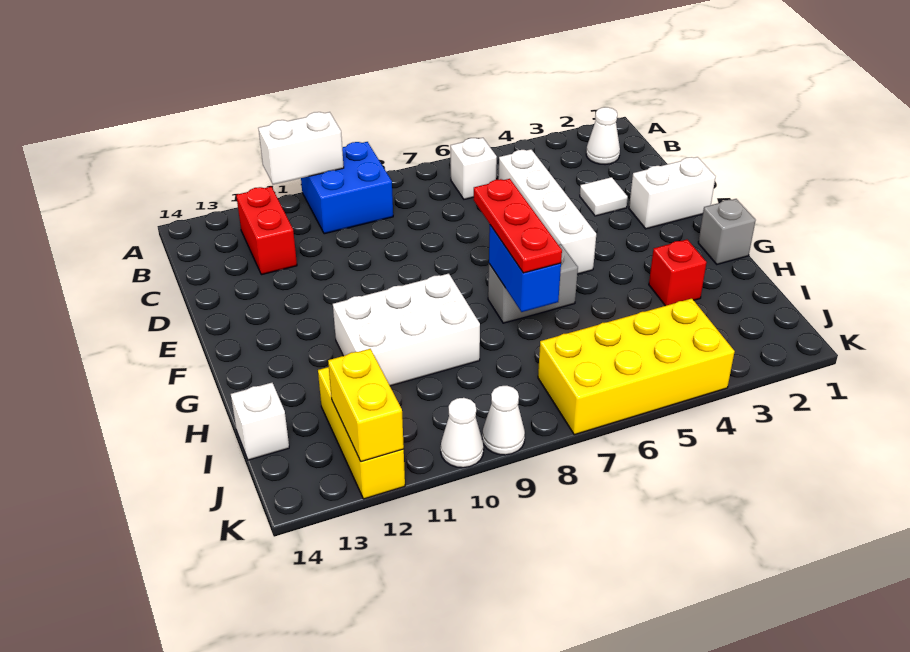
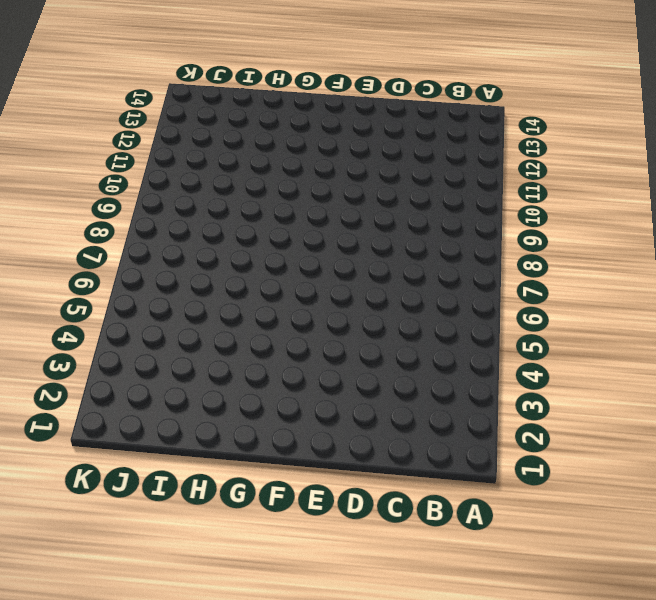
none -> blue 2x2 brick [301,142,393,234]
none -> white 1x1 cone [586,107,620,165]
none -> white 1x1 brick [450,138,497,199]

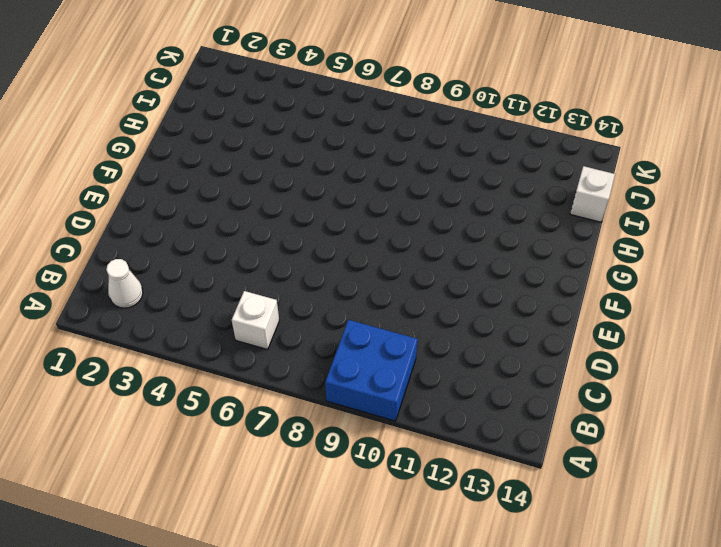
none -> red 1x2 brick [236,187,297,275]
none -> white 1x4 brick [498,149,596,274]
none -> white 1x1 tile [580,177,628,216]

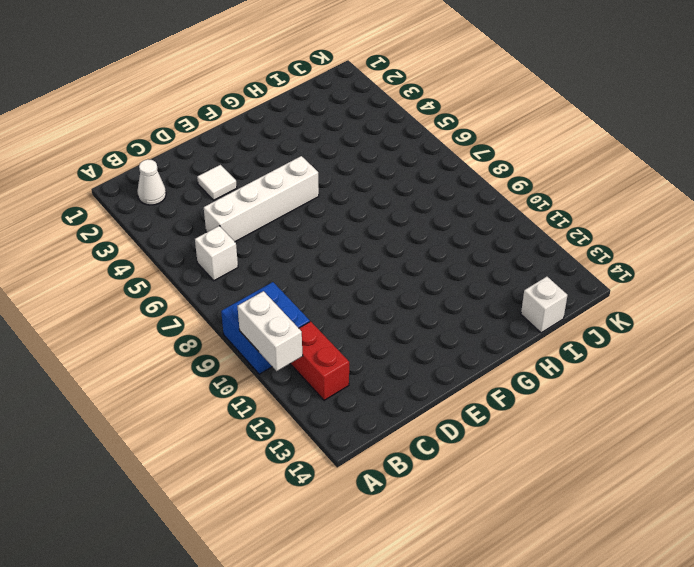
red 1x2 brick [290,321,349,400] -> red 1x2 brick turned to [236,187,297,275]
none -> white 1x2 brick [629,157,715,229]
none -> grey 1x1 brick [698,199,756,264]
none -> grey 1x2 brick [488,244,578,323]

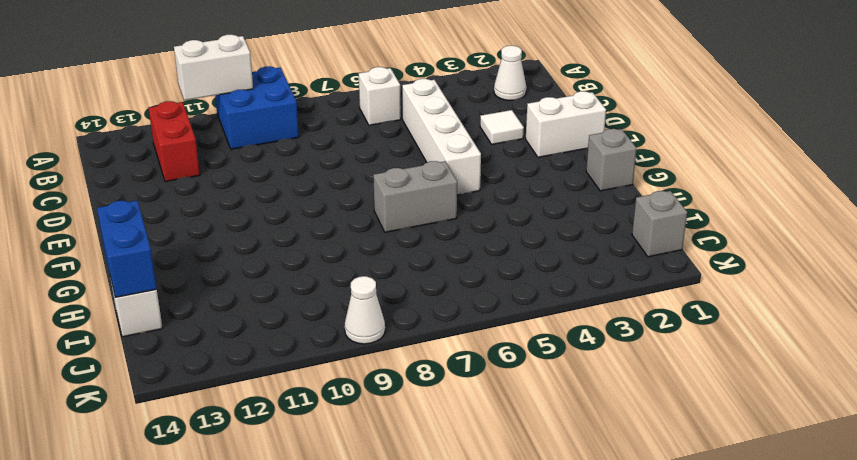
blue 1x2 brick [97,201,157,298] -> blue 1x2 brick moved to [489,225,561,312]
grey 1x1 brick [632,191,687,257] -> none
none -> white 2x3 brick [333,274,480,386]
none -> red 1x1 brick [649,240,707,306]
none -> yellow 1x3 brick [318,367,405,499]

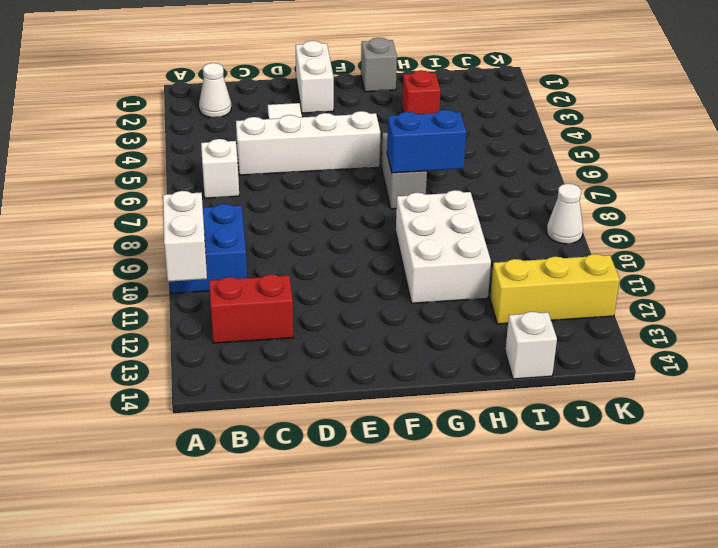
none -> yellow 2x4 brick [538,299,735,435]
none -> white 1x1 cone [441,398,484,468]
none -> yellow 1x2 brick [328,349,404,462]

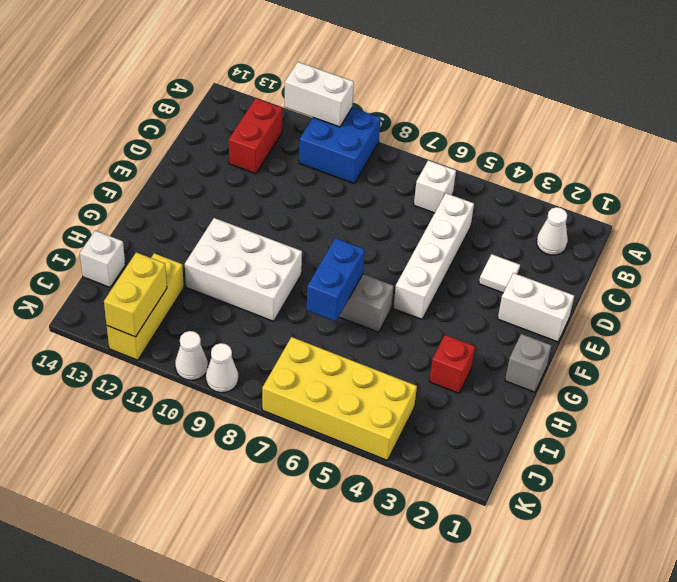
none -> red 1x3 plate [474,179,562,273]

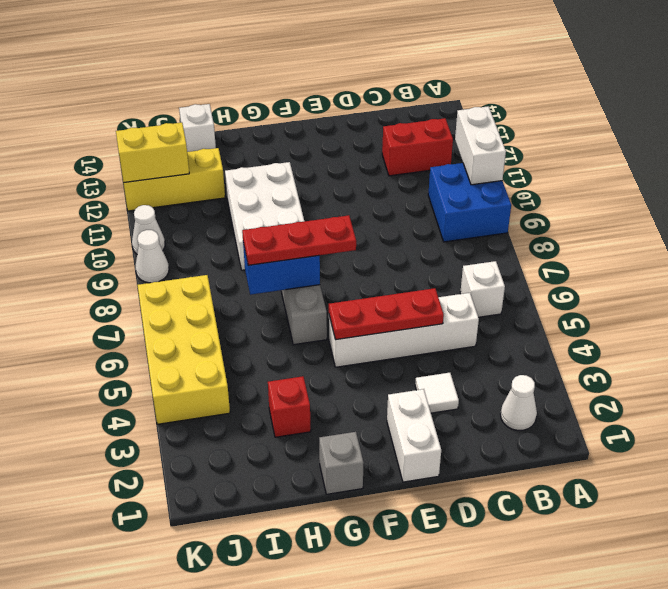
red 1x3 plate [329,288,444,340] -> none

